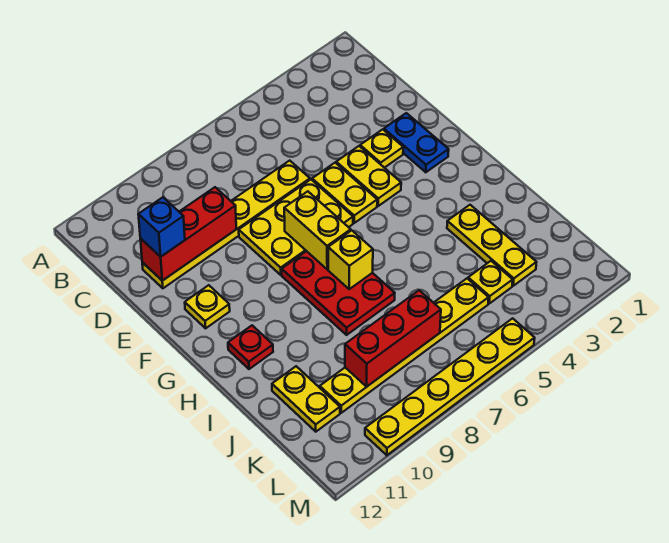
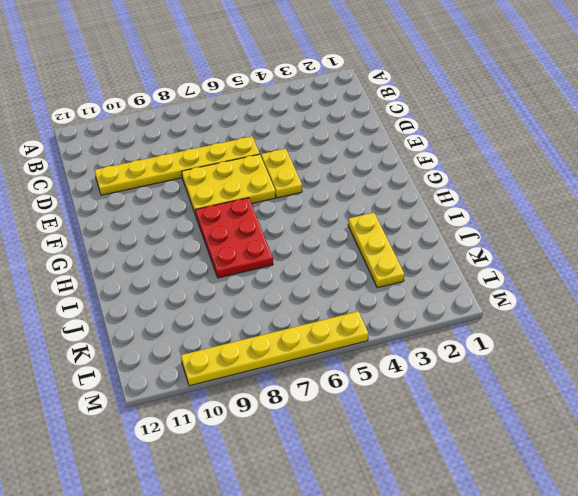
none -> blue 1x2 plate [384,113,449,172]
none -> yellow 1x1 plate [360,129,403,168]
none -> yellow 1x2 plate [336,146,401,206]

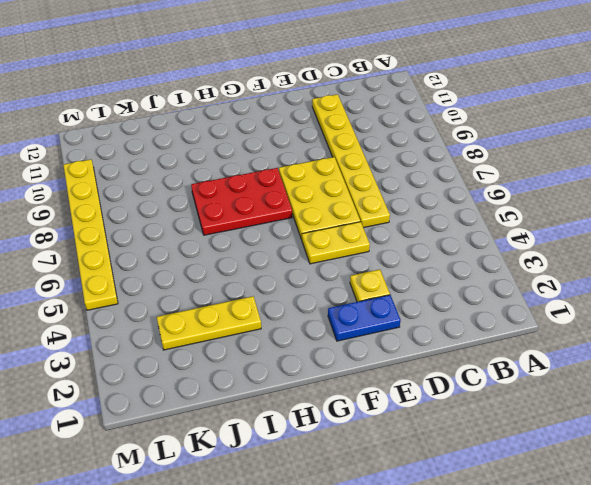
none -> yellow 1x2 plate [336,146,401,206]
none -> yellow 1x1 plate [185,285,230,328]
none -> red 1x1 plate [228,326,273,369]

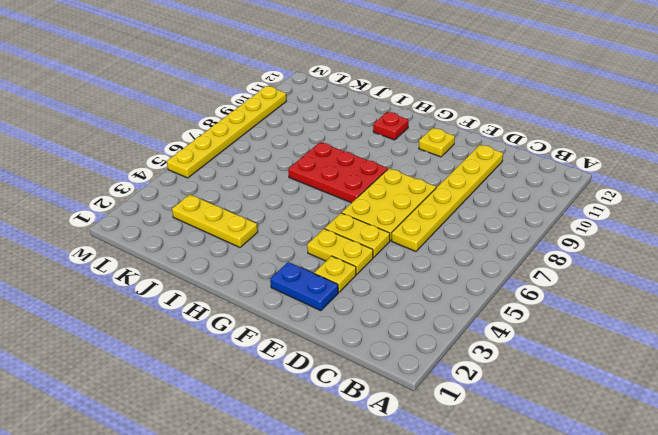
none -> yellow 1x2 plate [272,366,340,432]
none -> yellow 1x1 plate [468,261,513,303]
none -> yellow 1x6 plate [320,279,489,413]

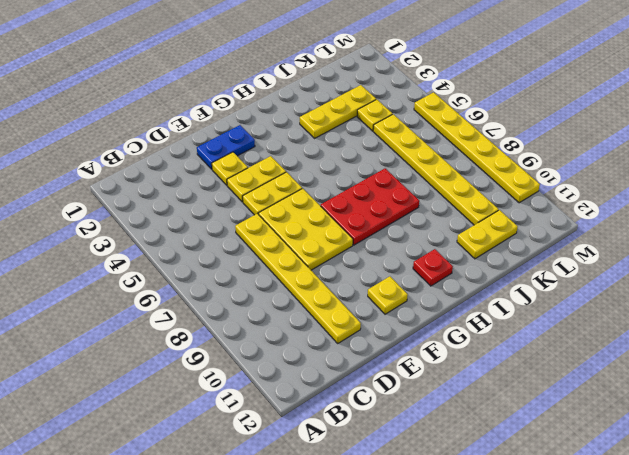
none -> red 1x3 brick [140,187,236,281]
none -> yellow 1x2 brick [284,191,351,269]
none -> yellow 1x1 brick [328,230,373,289]

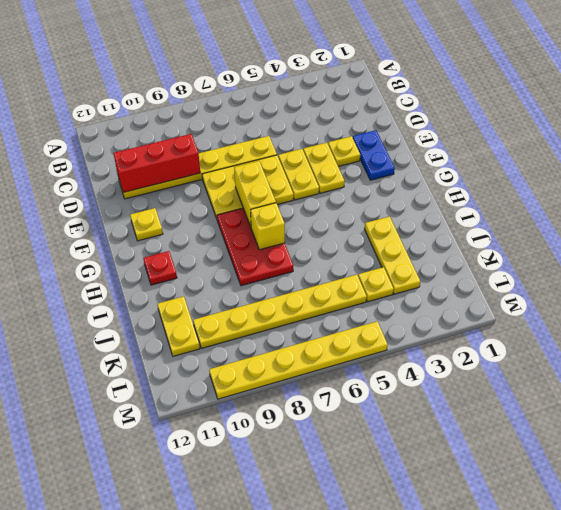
none -> red 1x3 brick [345,290,441,387]
none -> blue 1x1 brick [138,197,185,257]

